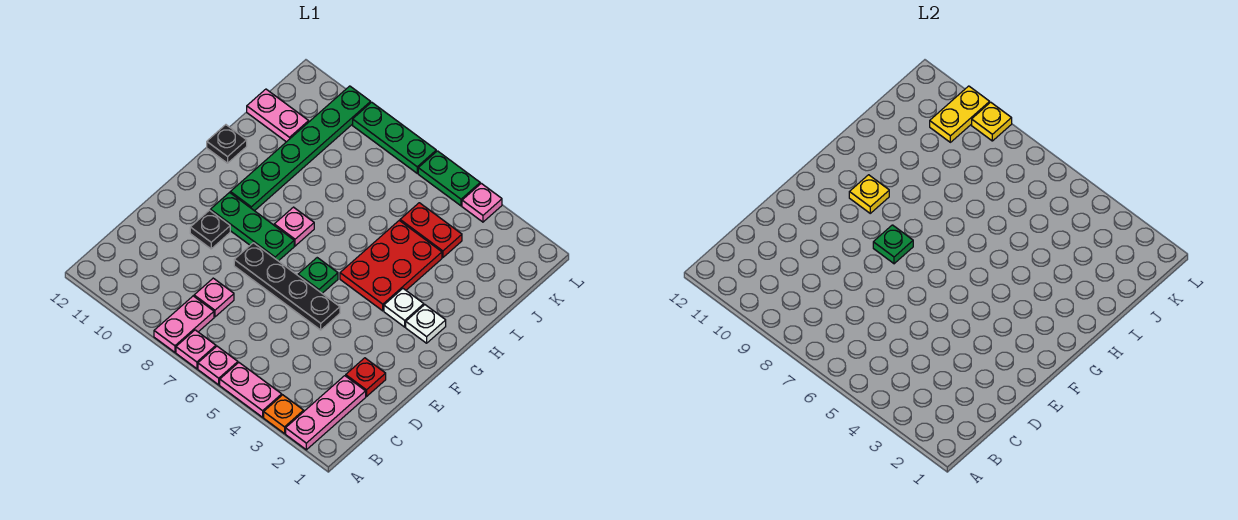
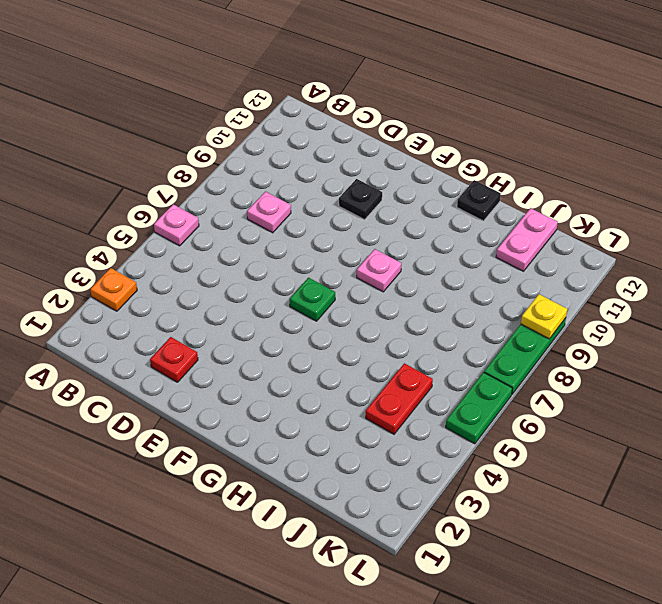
none -> pink 1x3 plate [286,376,366,450]
none -> pink 1x2 plate [220,363,282,417]
none -> pink 1x1 plate [176,330,216,369]

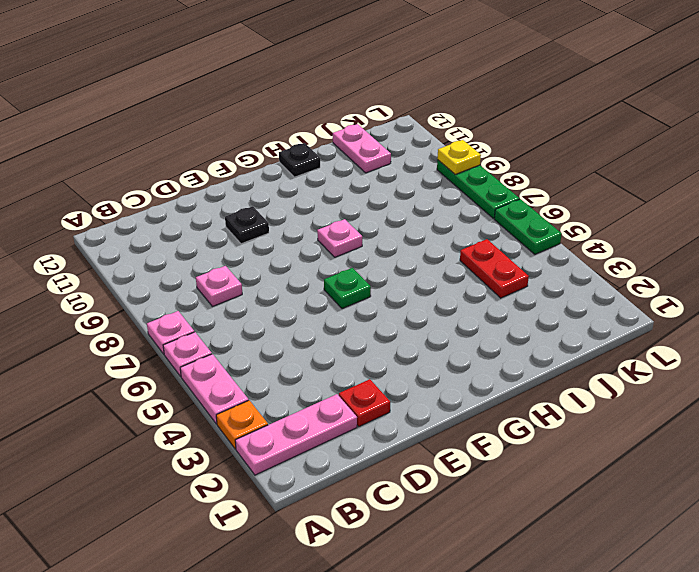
none -> pink 1x2 plate [154,296,214,352]
none -> black 1x4 plate [234,243,340,330]
none -> green 1x3 plate [210,193,294,261]

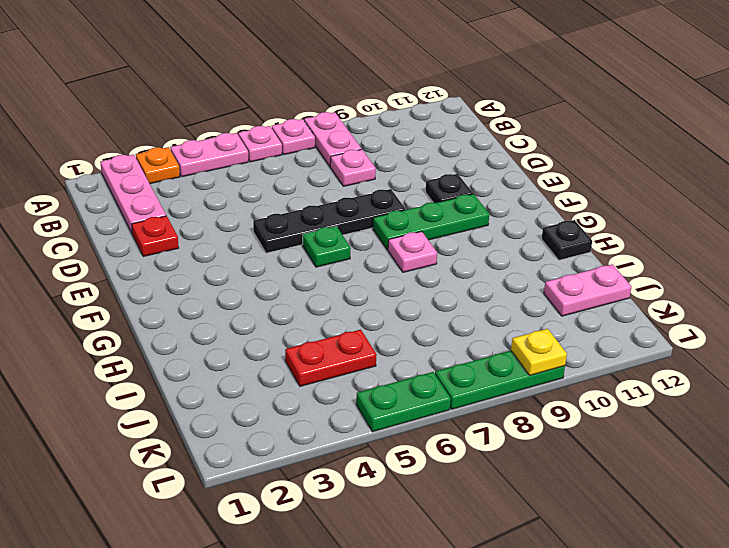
none -> white 1x1 plate [406,305,446,343]
none -> white 1x1 plate [384,289,424,327]
none -> red 2x3 plate [340,220,442,311]

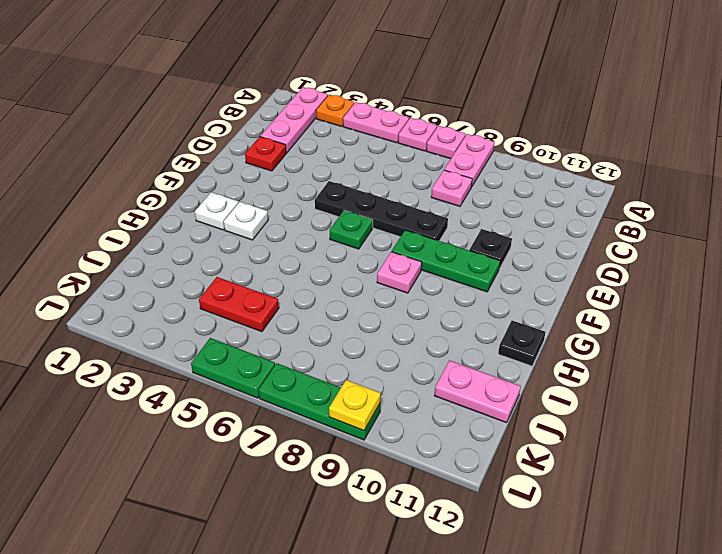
none -> red 2x3 plate [340,220,442,311]
none -> green 1x6 plate [230,86,371,211]
none -> pink 1x1 plate [462,183,502,222]

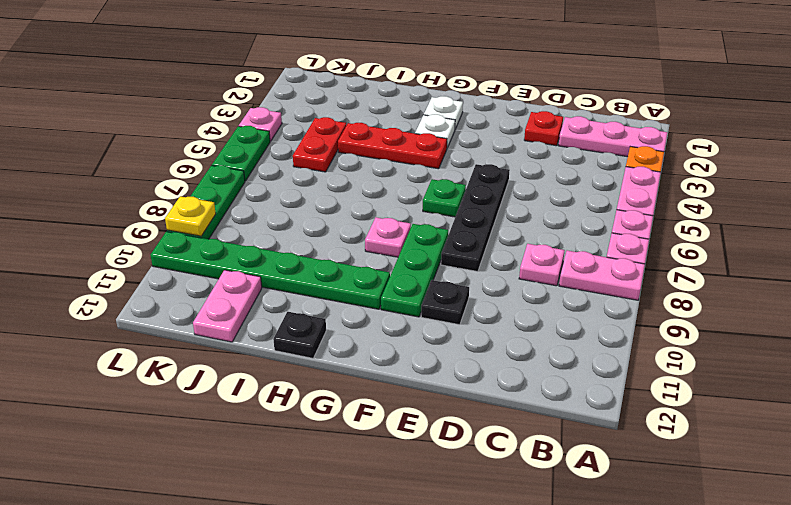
red 1x3 plate [338,123,447,169] -> red 2x3 plate [340,220,442,311]
none -> green 1x1 plate [873,225,913,264]
none -> yellow 1x1 plate [849,175,889,213]
none -> yellow 1x2 plate [930,86,990,142]

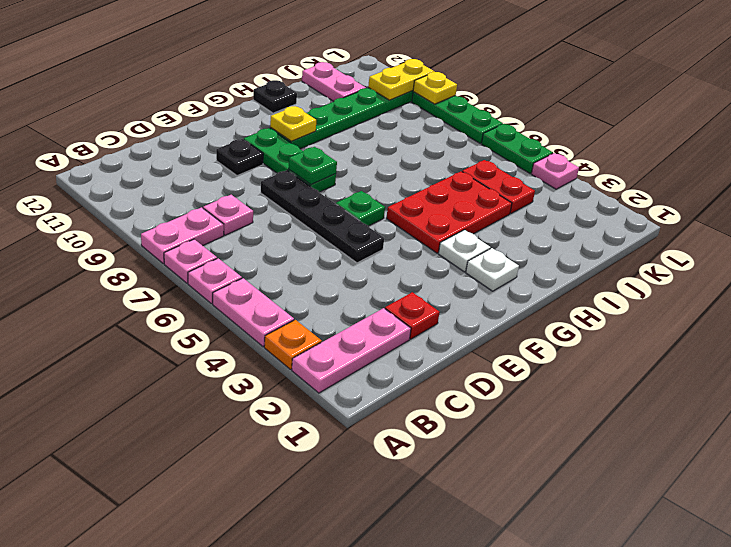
none -> pink 1x1 plate [274,207,314,246]

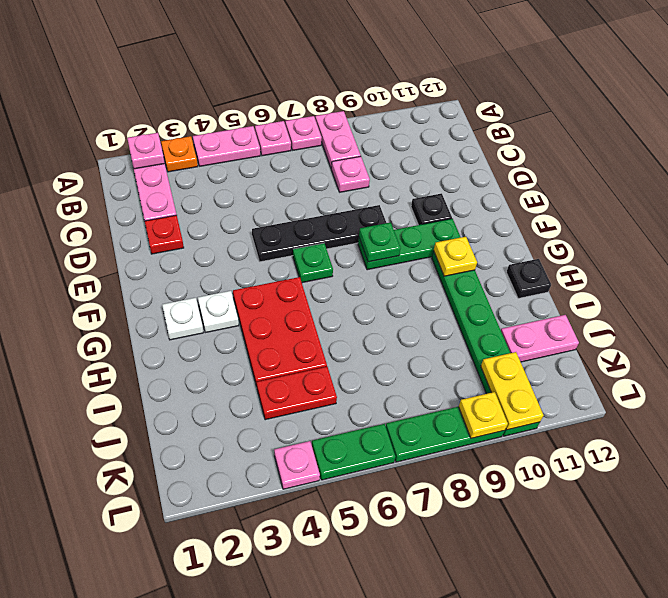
pink 1x1 plate [127,133,165,169] -> pink 1x1 plate moved to [274,207,314,246]

